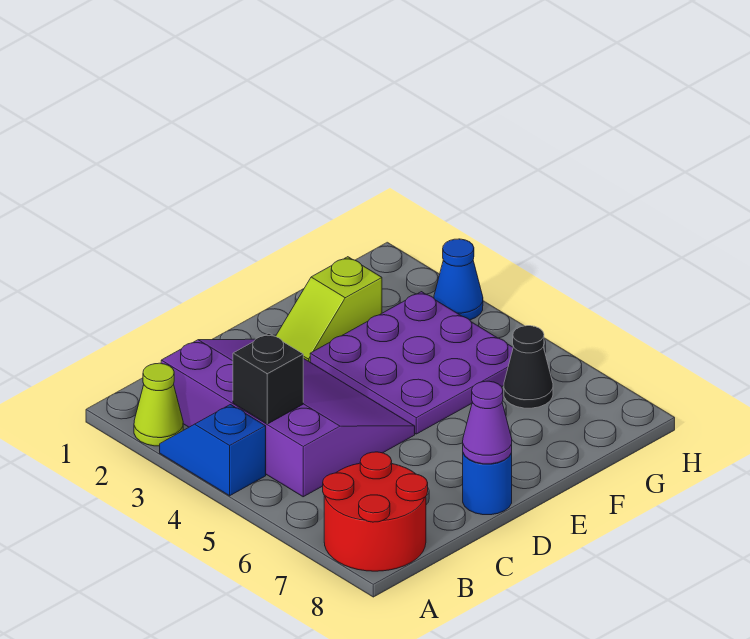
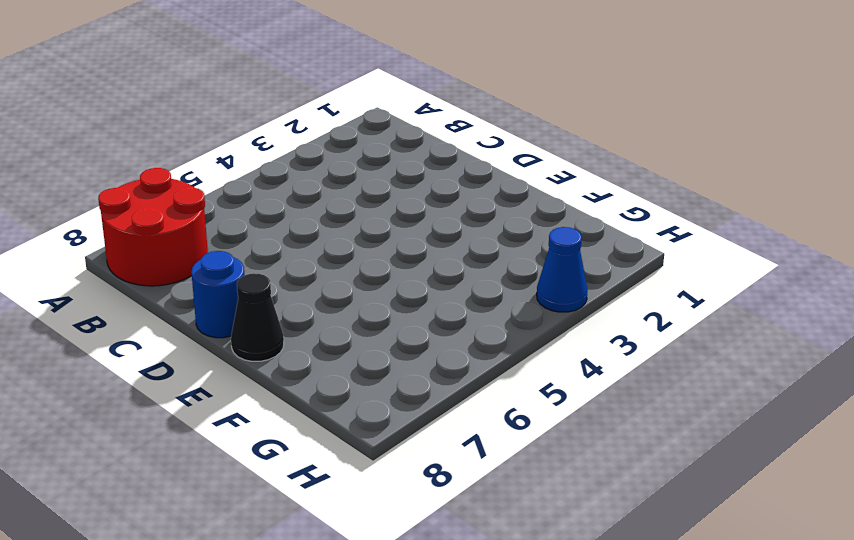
black 1x1 cone [231,273,284,361] -> black 1x1 cone moved to [504,326,553,408]
none -> lime 1x1 cone [134,363,183,446]
none -> blue 1x2 slope [160,405,266,496]

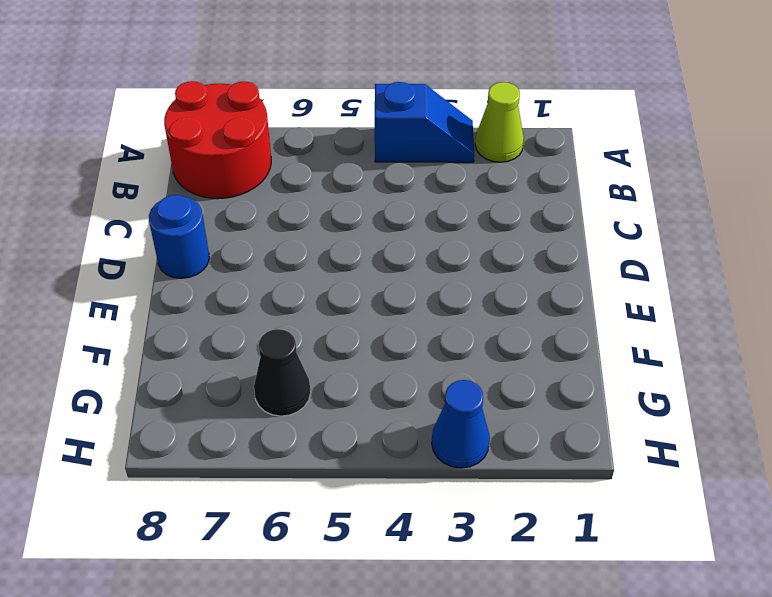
none -> purple 3x4 slope [161,339,415,497]
none -> lime 1x2 slope [276,257,382,362]

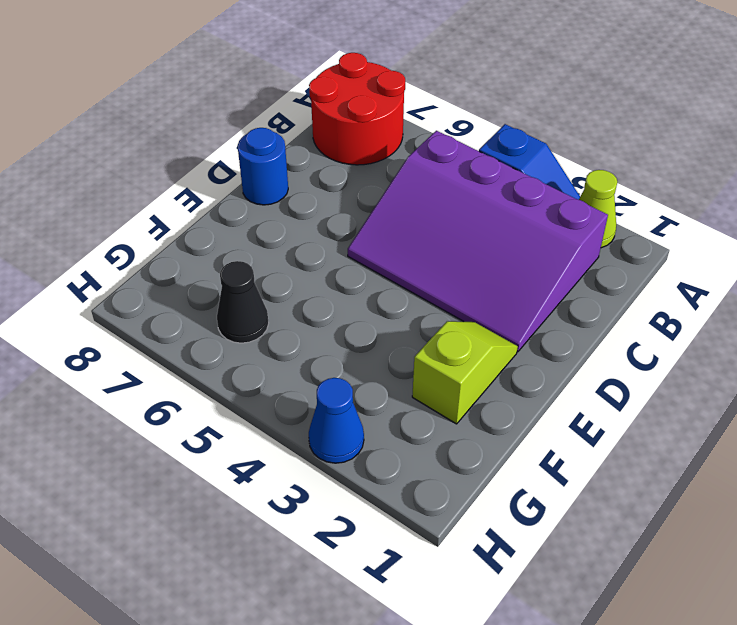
none -> purple 3x3 plate [310,292,513,434]
none -> black 1x1 brick [233,333,303,424]

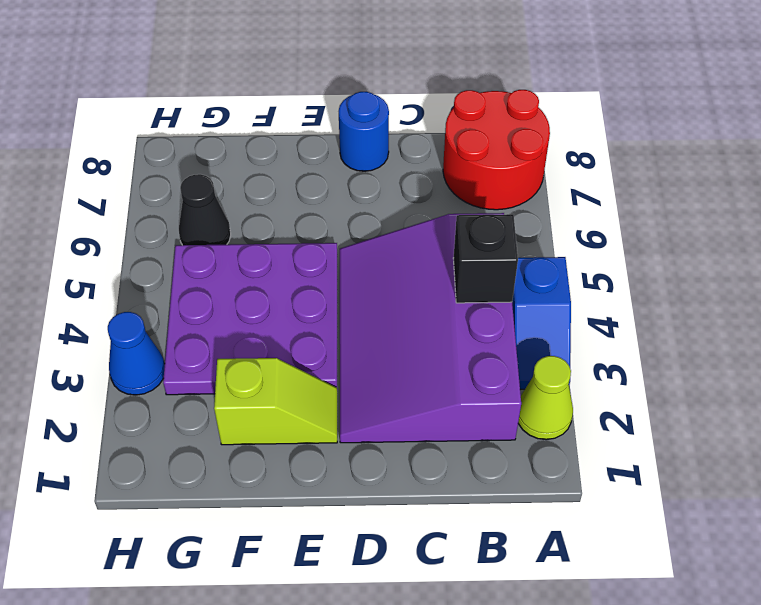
none -> purple 1x1 cone [463,381,512,464]

